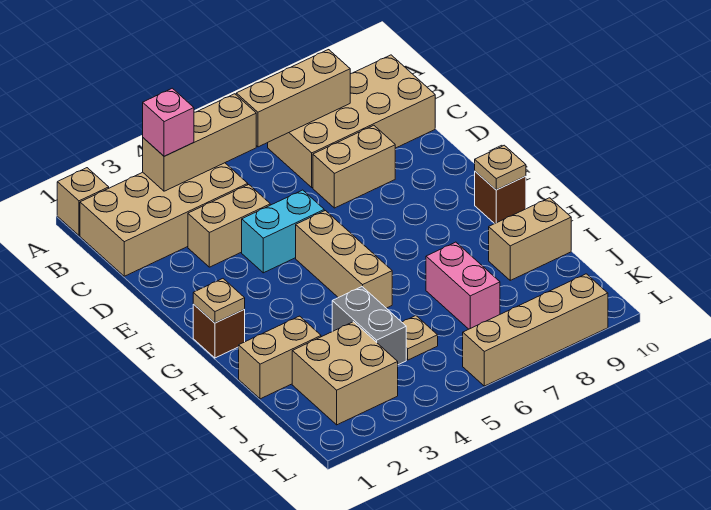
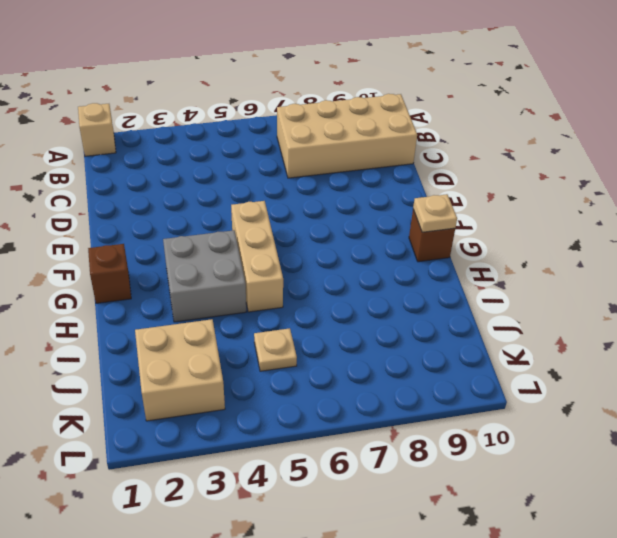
grey 2x2 brick [163,230,246,322] -> none
none -> tan 2x4 brick [80,163,248,276]
none -> tan 1x2 brick [188,185,270,267]
none -> tan 1x2 brick [313,125,395,208]

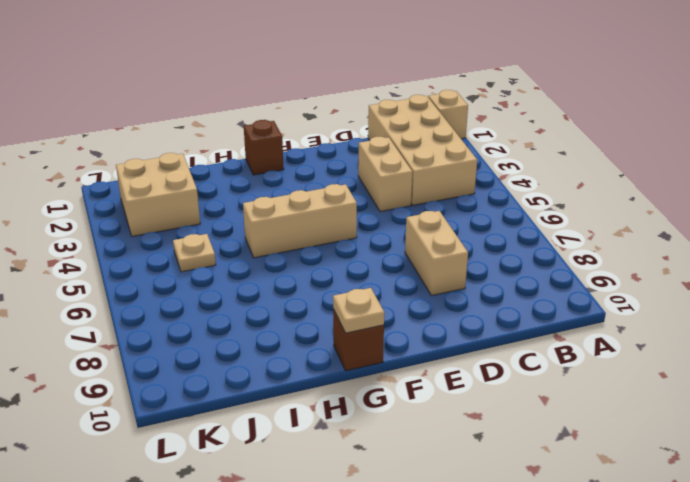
none -> tan 2x4 brick [268,55,435,188]
none -> cyan 1x2 brick [242,190,324,273]
none -> tan 1x2 brick [239,316,321,399]

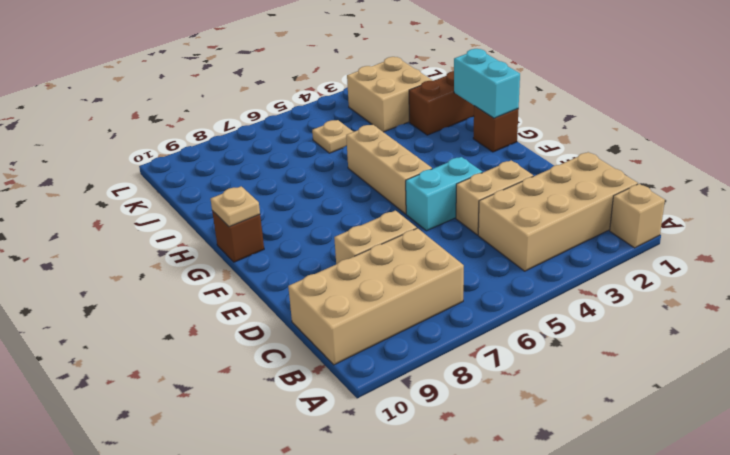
cyan 1x2 brick [454,49,520,118] -> tan 1x1 plate [193,279,245,323]
brown 1x2 brick [409,71,474,135] -> tan 1x2 brick [239,316,321,399]
none -> grey 1x2 brick [332,287,406,365]
none -> pink 1x2 brick [426,242,500,329]
none -> tan 1x2 brick [489,198,571,280]

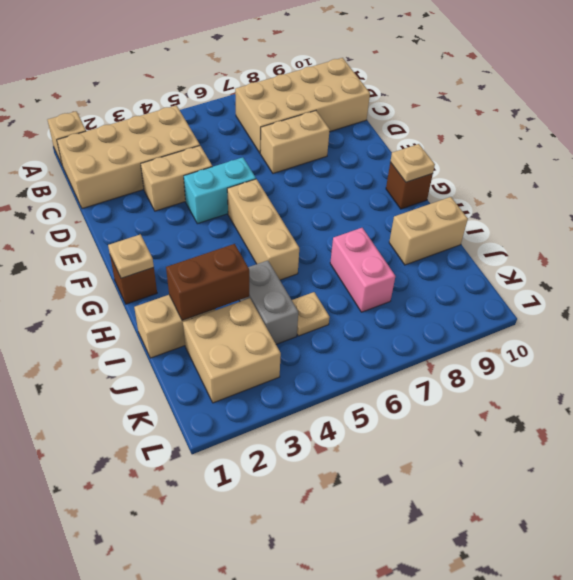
brown 1x2 brick [166,244,249,320] -> none
none -> tan 1x4 brick [463,274,608,386]
none -> tan 1x3 brick [143,94,256,191]
none -> tan 1x3 brick [236,50,350,147]

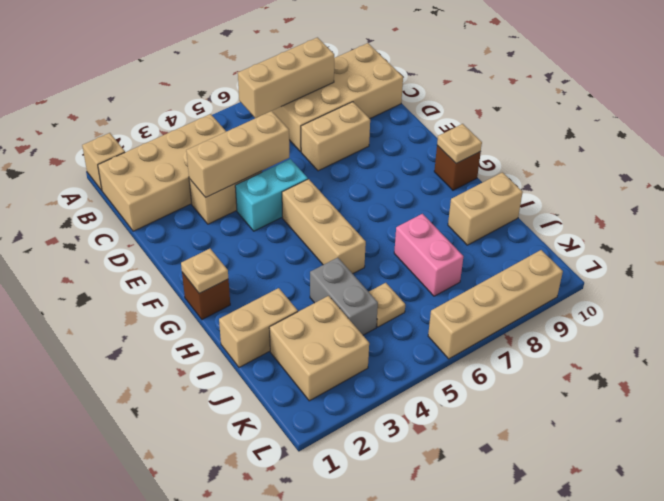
tan 1x3 brick [186,111,289,197] -> tan 1x3 brick moved to [143,94,256,191]
none -> pink 1x1 brick [143,88,194,156]

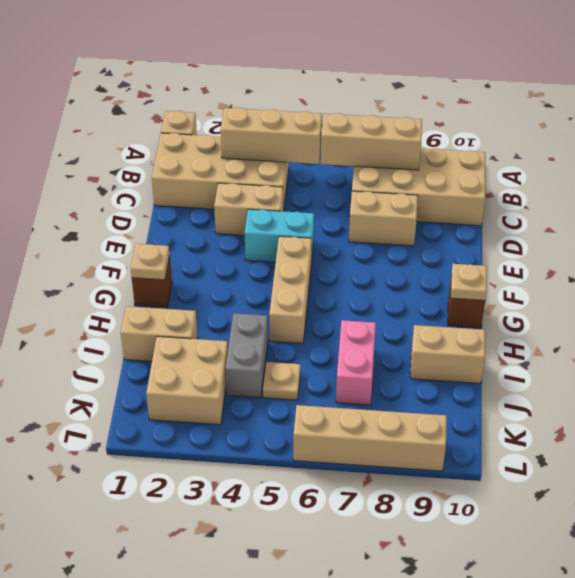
none -> pink 1x1 brick [143,88,194,156]

